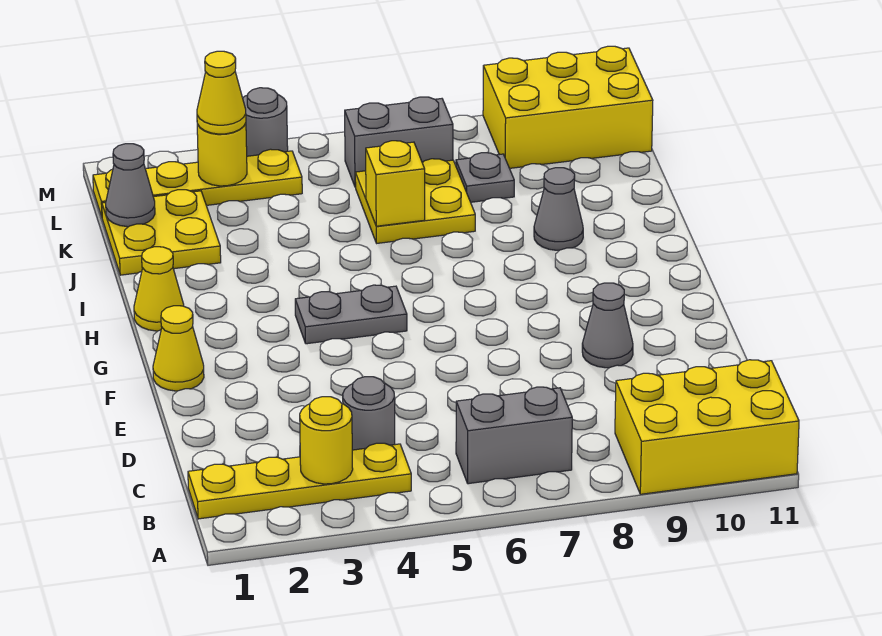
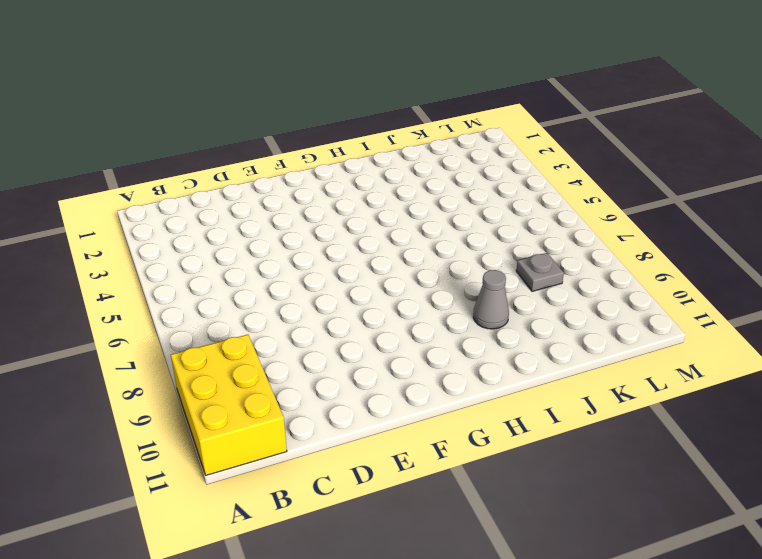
none -> yellow 1x4 plate [188,443,411,519]
none -> grey 1x2 brick [456,387,572,484]
none -> grey 1x1 round brick [343,377,395,450]

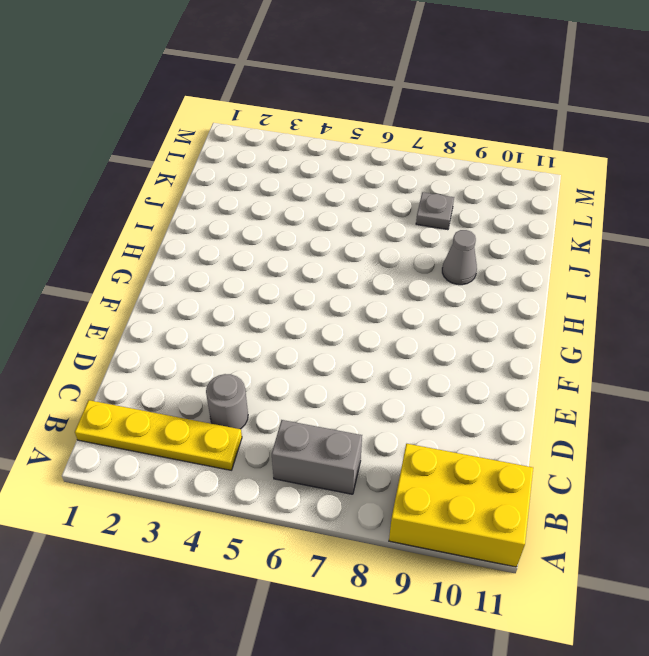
none -> grey 1x1 cone [582,283,633,368]
none -> yellow 1x1 cone [153,306,204,391]
none -> grey 1x2 plate [295,285,407,344]

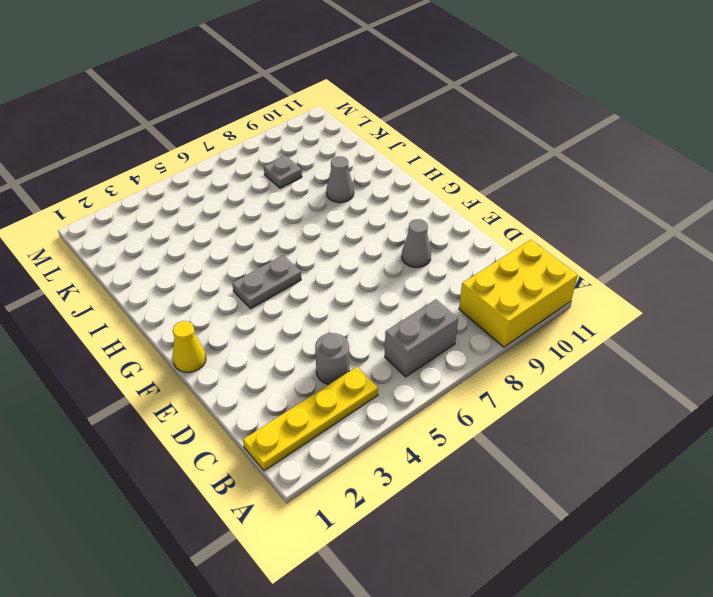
none -> yellow 1x1 cone [134,247,184,331]
none -> yellow 2x2 plate [102,190,221,275]
none -> yellow 2x2 plate [355,159,475,243]

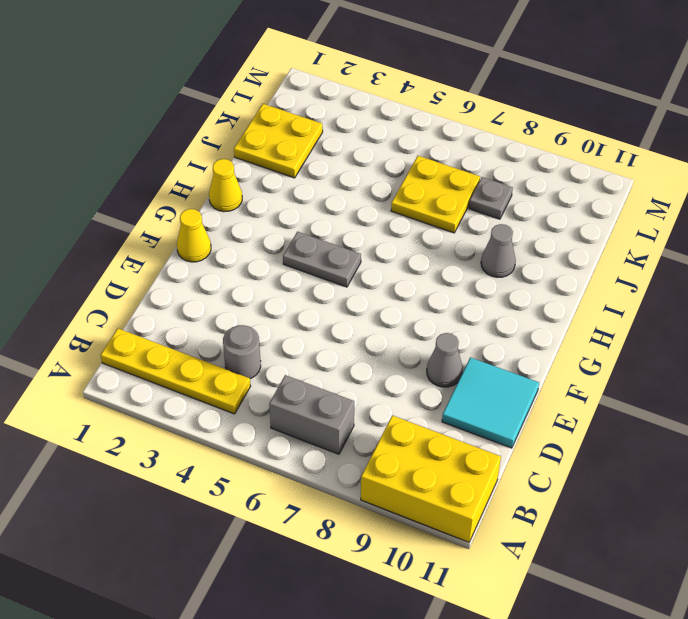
cyan 2x2 tile [442,357,539,448] -> none
none -> yellow 1x4 plate [93,149,302,217]
none -> grey 1x2 brick [345,97,453,187]
none -> yellow 2x3 brick [483,46,653,168]

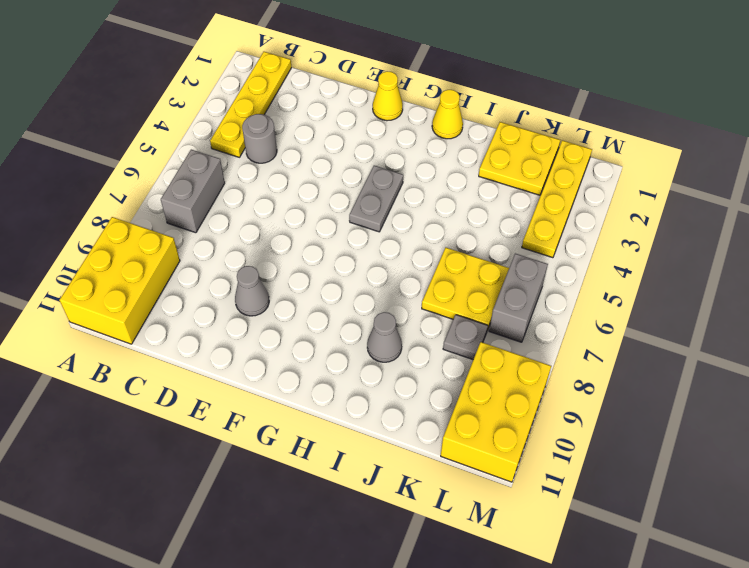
none -> grey 1x1 round brick [243,88,288,156]
none -> yellow 1x1 round brick [300,397,353,484]
none -> yellow 1x1 brick [366,141,425,226]

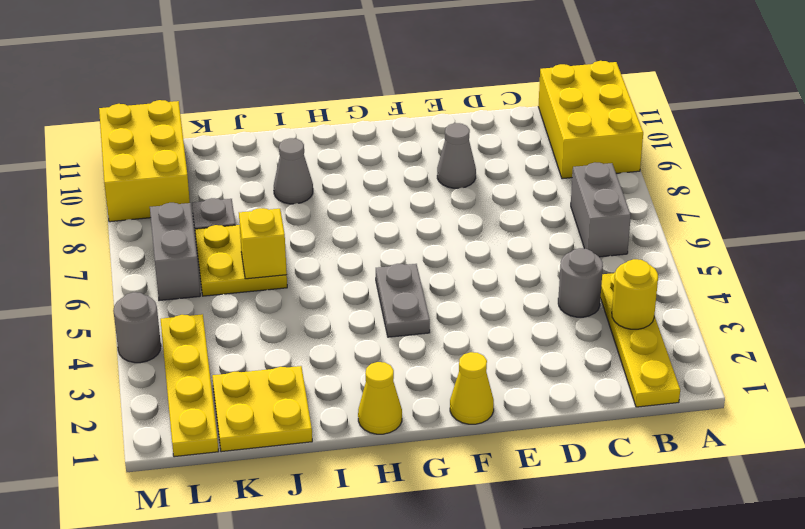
none -> grey 1x1 cone [106,144,155,227]
none -> yellow 1x1 round brick [197,123,247,186]
none -> yellow 1x1 cone [197,51,246,134]

